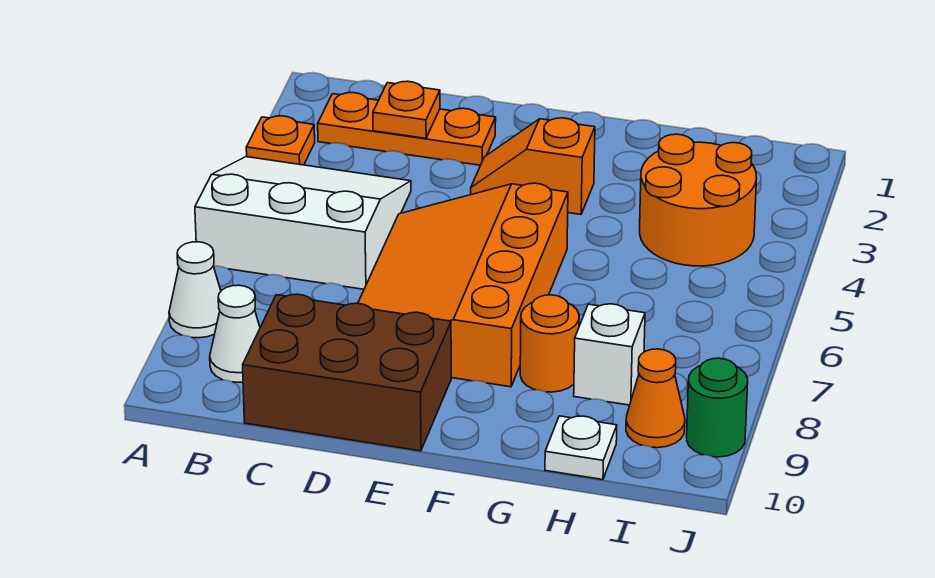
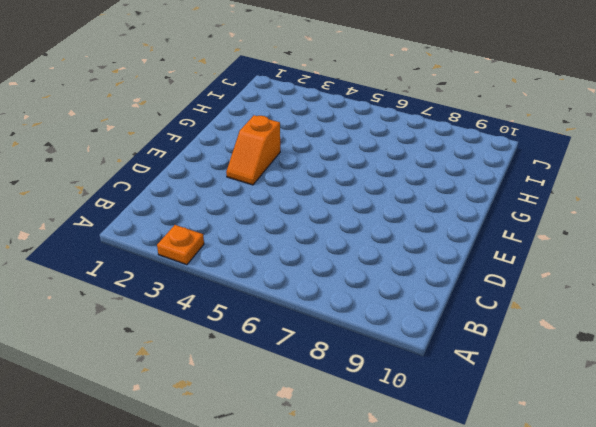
none -> white 3x3 slope [195,157,411,289]
none -> white 1x1 cone [169,242,221,338]
none -> orange 1x3 plate [318,93,496,165]

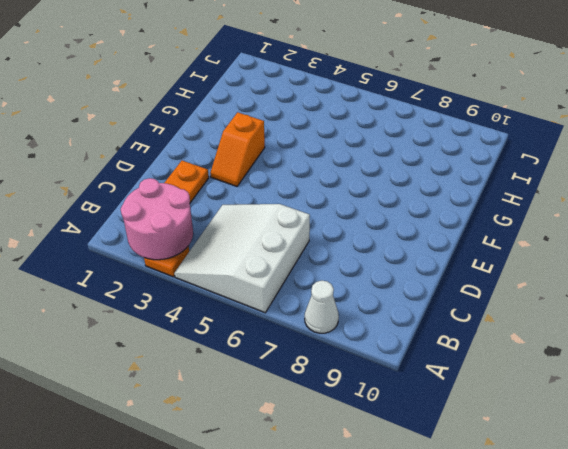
pink 2x2 round brick [121,178,193,260] -> none
none -> white 1x1 cone [210,285,260,382]
none -> brown 2x3 brick [243,294,451,451]
none -> orange 3x4 slope [358,183,568,387]

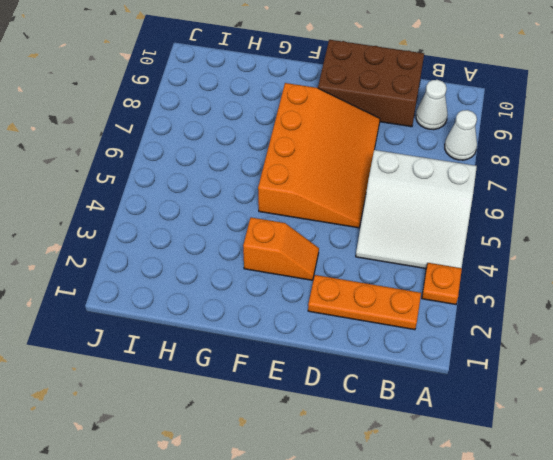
none -> orange 1x1 round brick [520,295,579,392]
none -> orange 2x2 round brick [640,134,757,266]
none -> white 1x1 brick [574,304,645,405]

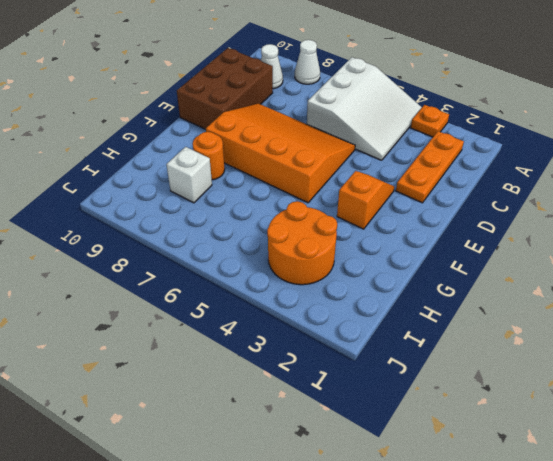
none -> white 1x1 plate [545,416,617,480]
none -> orange 1x1 cone [626,349,685,448]
none -> green 1x1 round brick [687,358,748,457]

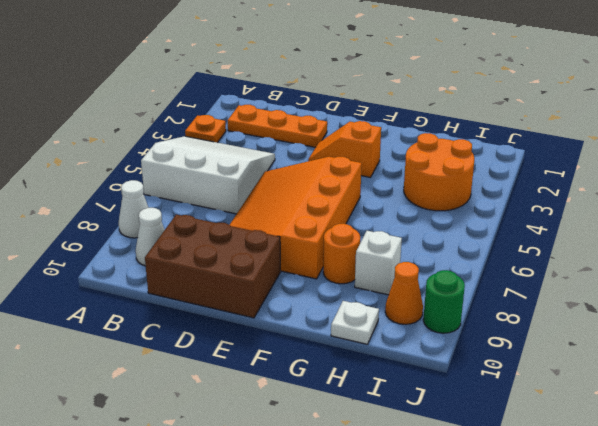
none -> orange 1x1 plate [373,81,440,138]

